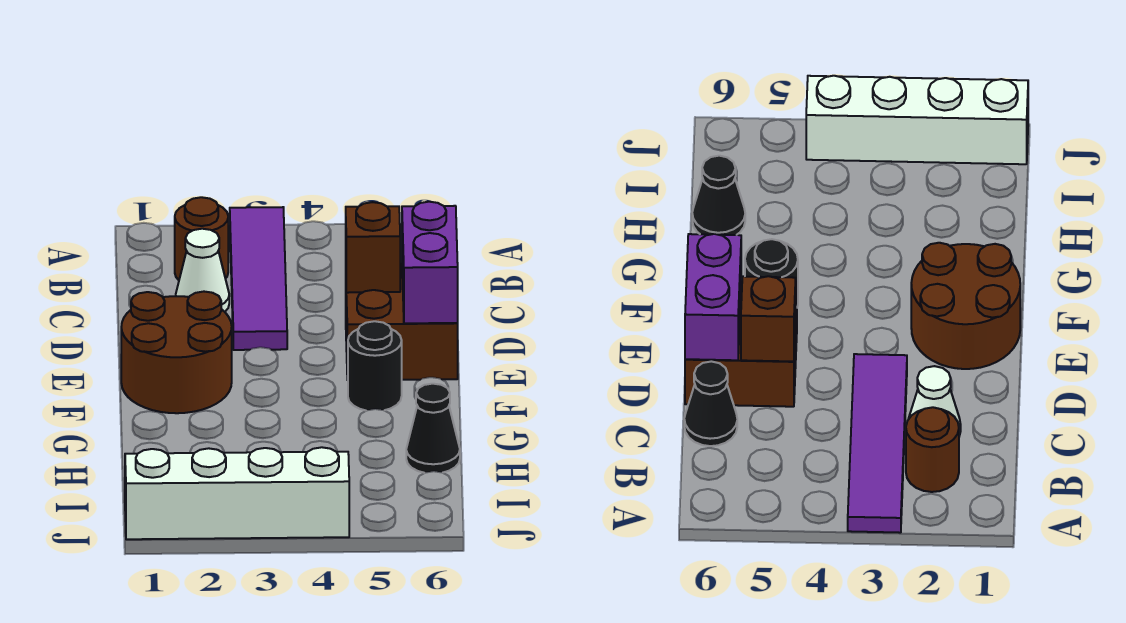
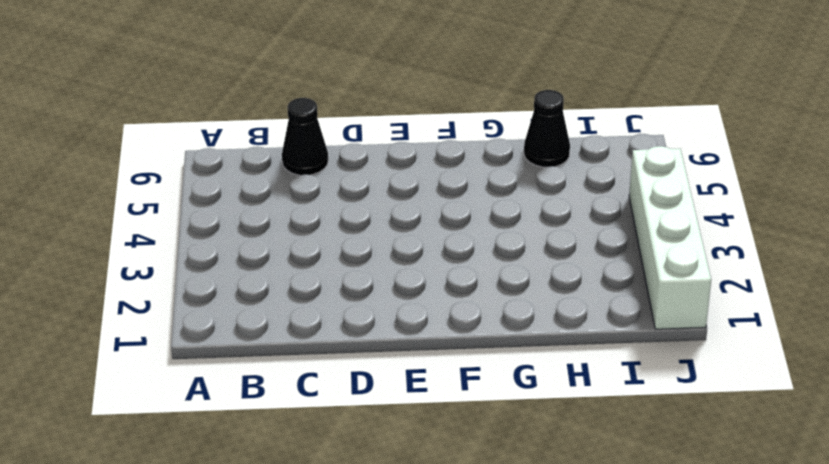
none -> purple 1x4 tile [230,207,287,350]
none -> brown 1x1 round brick [175,197,228,280]

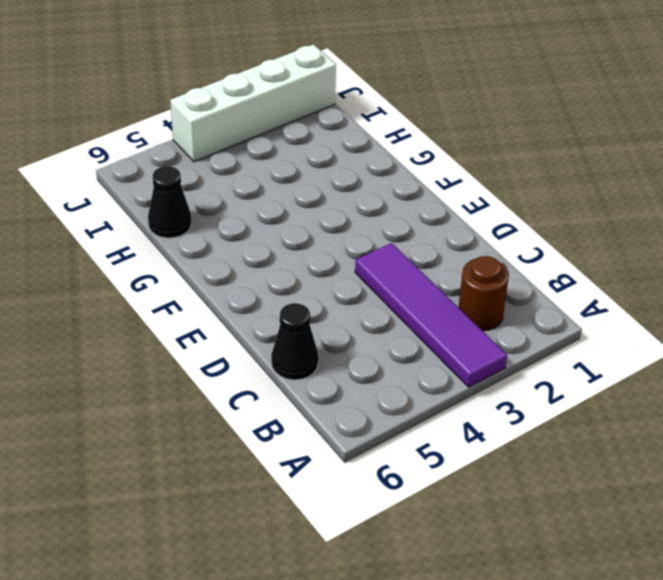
none -> white 1x1 cone [176,229,229,312]
none -> brown 2x2 brick [346,263,458,380]

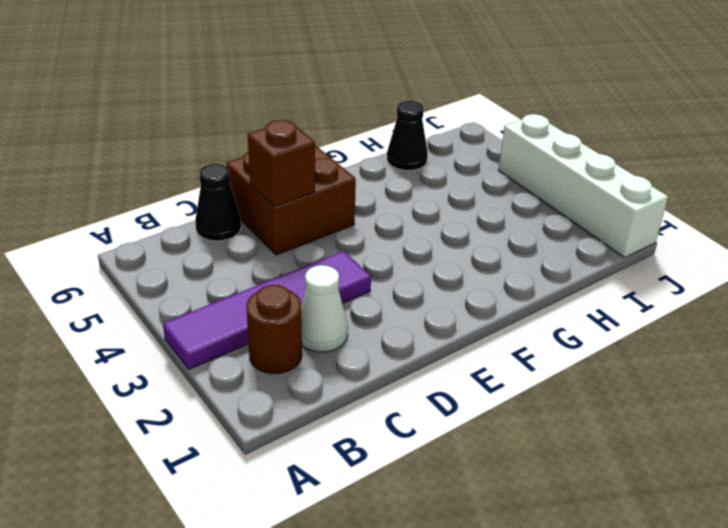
none -> brown 2x2 round brick [121,292,232,413]
none -> black 1x1 round brick [348,321,402,411]

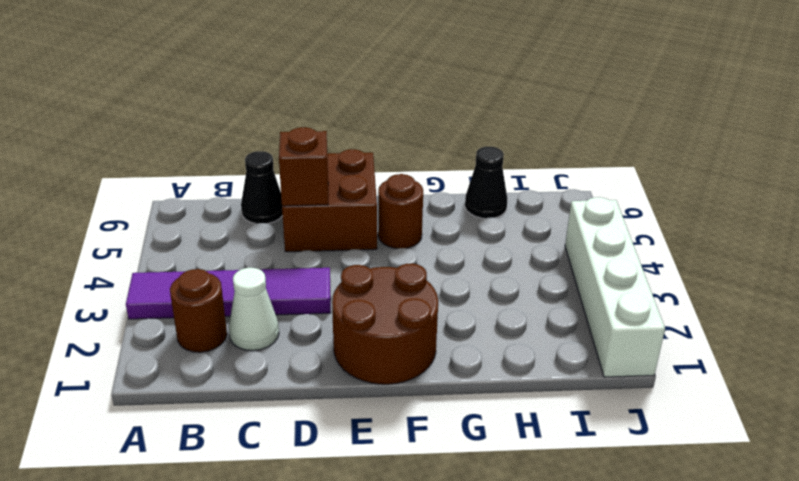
brown 1x1 round brick [378,174,423,249] -> black 1x1 round brick [348,321,402,411]
none -> purple 1x2 brick [402,202,458,323]

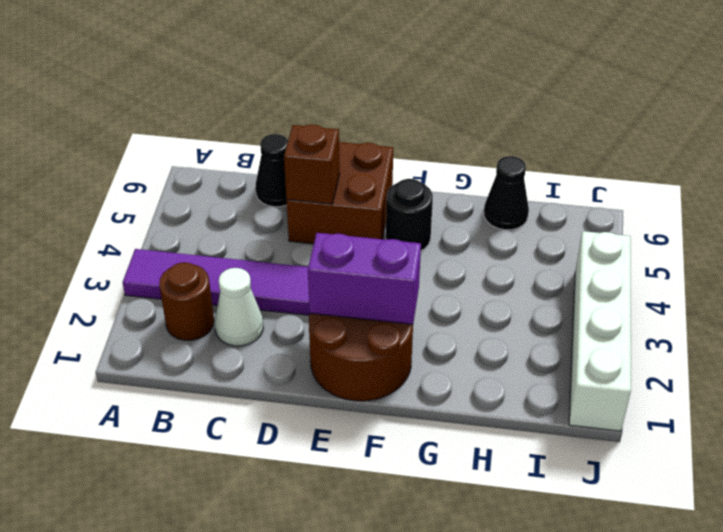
purple 1x2 brick [308,233,421,324] -> purple 1x2 brick moved to [402,202,458,323]

